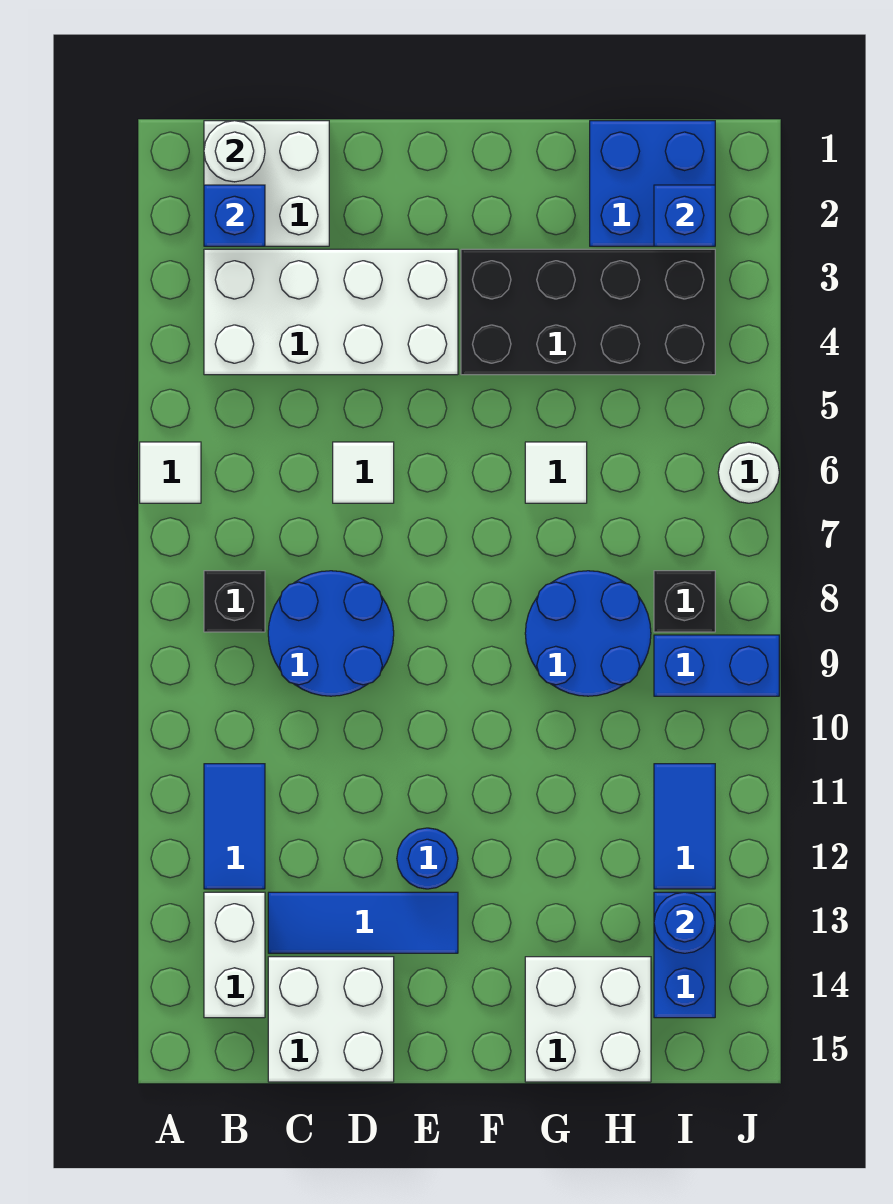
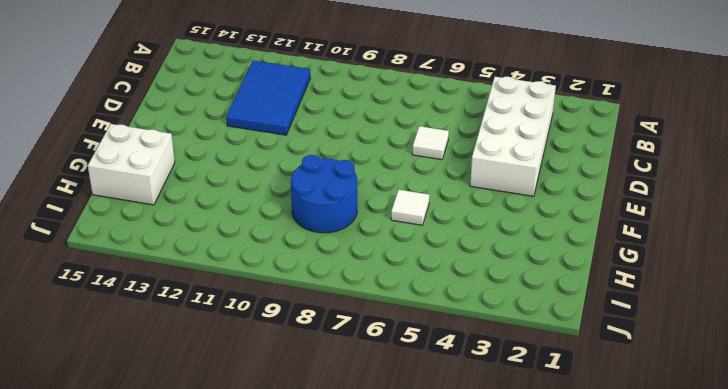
blue 2x3 tile [226,61,310,135] -> blue 1x2 tile [204,764,265,889]
none -> white 1x1 tile [140,442,201,503]
none -> white 2x2 brick [204,121,329,246]
none -> black 1x1 brick [204,571,265,632]

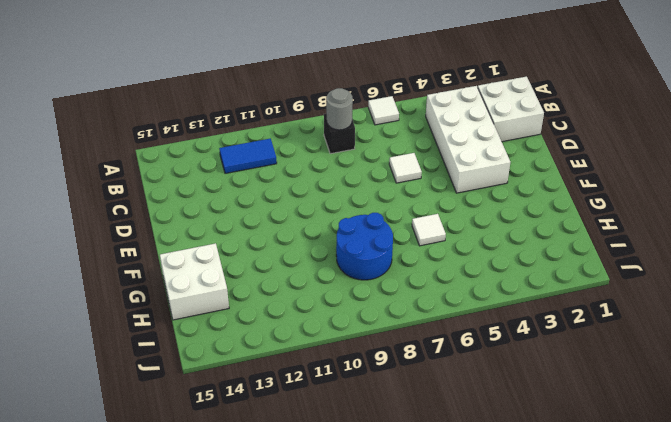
grey 1x1 round brick [326,88,353,130] -> none
none -> white 1x2 brick [204,892,265,1018]
none -> blue 2x2 round brick [268,571,394,696]
none -> blue 1x3 tile [268,892,458,953]

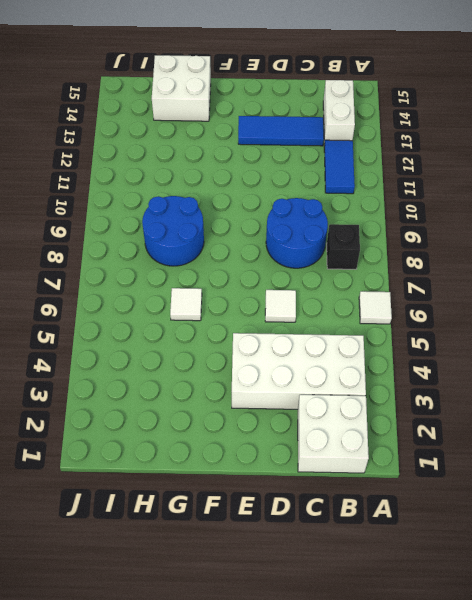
none -> white 2x2 brick [268,957,394,1082]
none -> blue 1x1 round brick [397,828,458,889]
none -> black 2x4 brick [461,249,715,375]

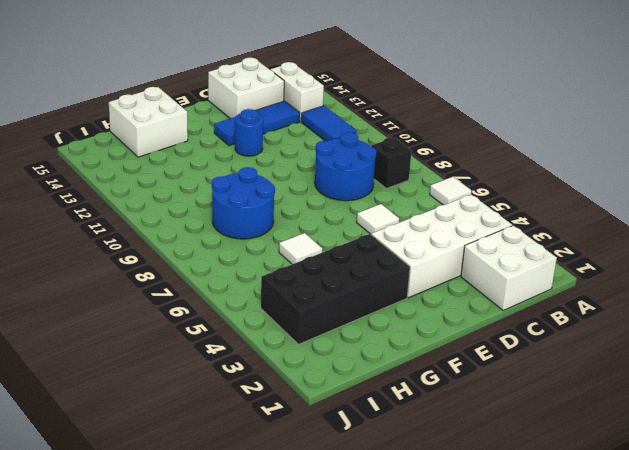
none -> blue 2x2 brick [590,121,715,246]
none -> black 1x1 brick [654,571,715,632]
none -> blue 1x2 brick [654,635,779,696]

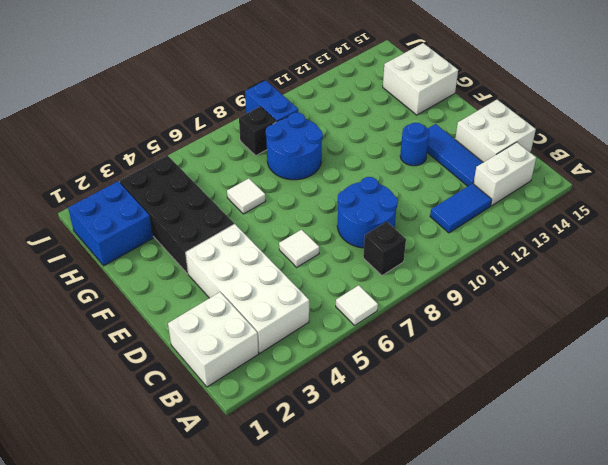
none -> blue 1x2 tile [654,764,715,889]
none -> blue 1x2 brick [654,892,715,1018]
none -> white 1x1 round brick [718,442,779,503]

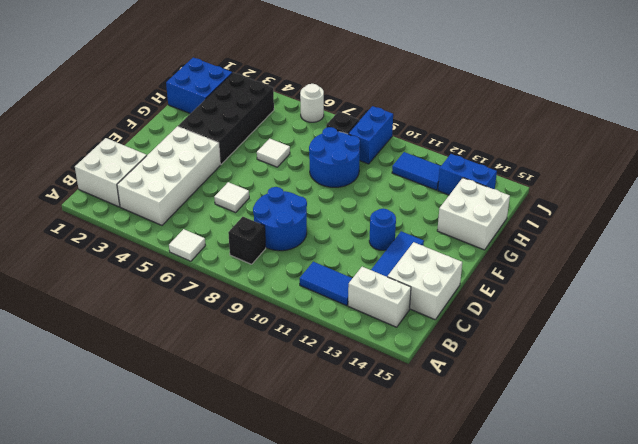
none -> white 1x1 round brick [204,121,265,182]
none -> blue 1x1 brick [204,185,265,246]
none -> blue 1x1 brick [654,185,715,246]

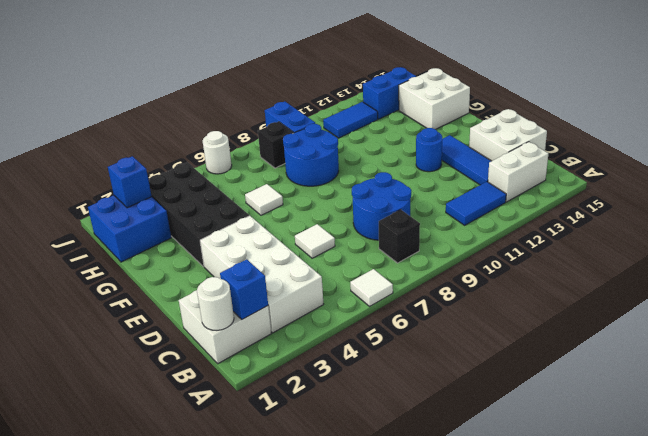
none -> blue 1x1 round brick [654,892,715,953]

